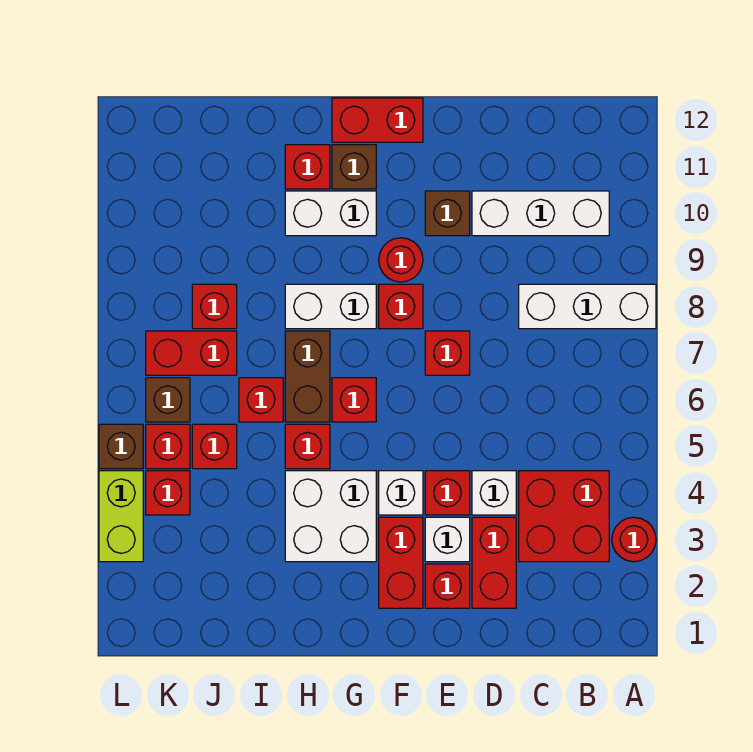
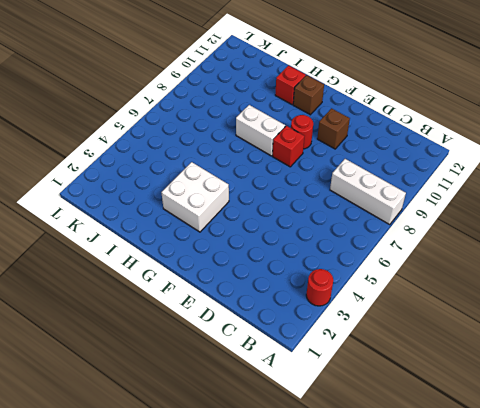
none -> red 2x2 brick [519,471,609,562]
none -> white 1x3 brick [472,191,609,236]
none -> red 1x2 brick [472,517,516,608]
none -> white 1x1 brick [472,471,516,515]

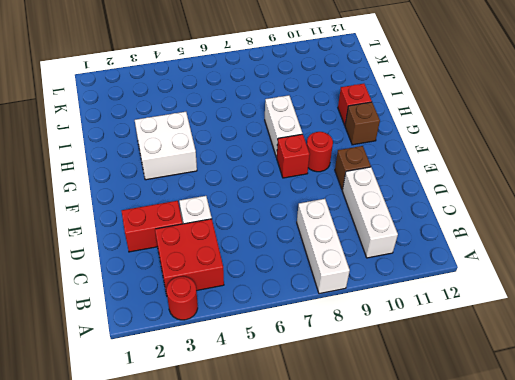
none -> red 1x1 brick [425,564,470,608]
none -> white 1x1 brick [425,517,470,562]
none -> red 1x1 brick [425,471,470,515]
none -> red 1x1 brick [425,331,470,375]

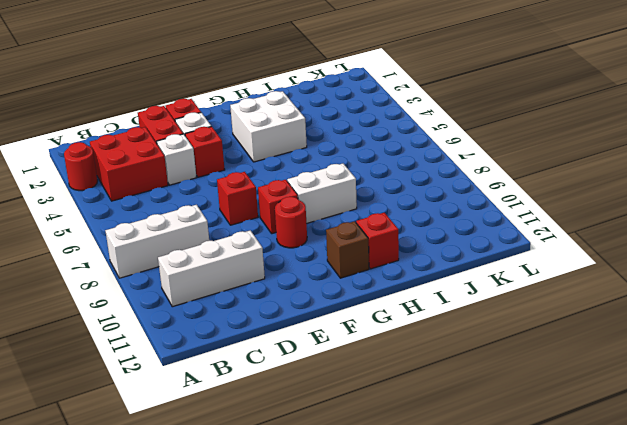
none -> brown 1x1 brick [425,191,470,236]
none -> red 1x2 brick [379,517,423,608]
none -> white 1x1 brick [379,471,423,515]
none -> red 1x2 brick [332,98,423,142]

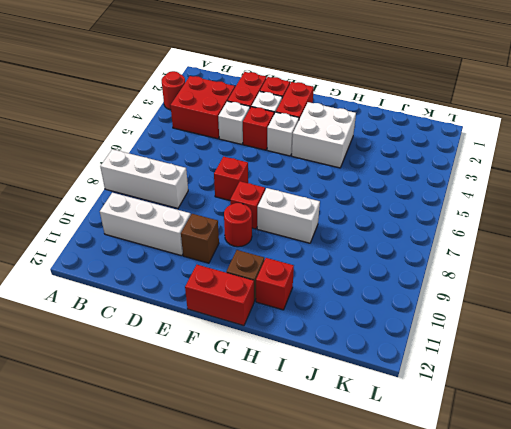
none -> red 1x1 brick [332,378,376,422]
none -> white 1x2 brick [285,191,376,236]
none -> red 1x1 brick [285,424,330,469]
none -> brown 1x2 brick [285,331,330,422]

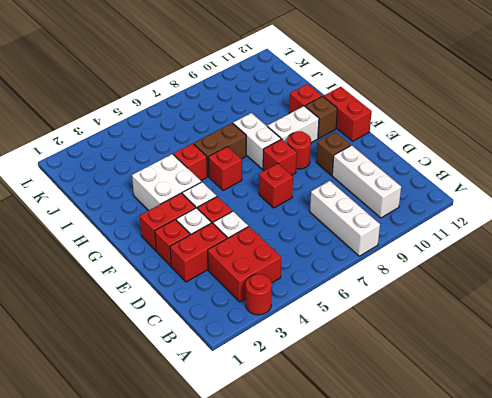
white 1x2 brick [267,106,319,143] -> white 1x2 brick turned to [285,191,376,236]
none -> red 1x1 brick [239,378,283,422]
none -> red 1x1 brick [192,424,237,469]
none -> red 1x2 brick [146,331,237,375]
none -> red 1x1 brick [192,284,237,329]

